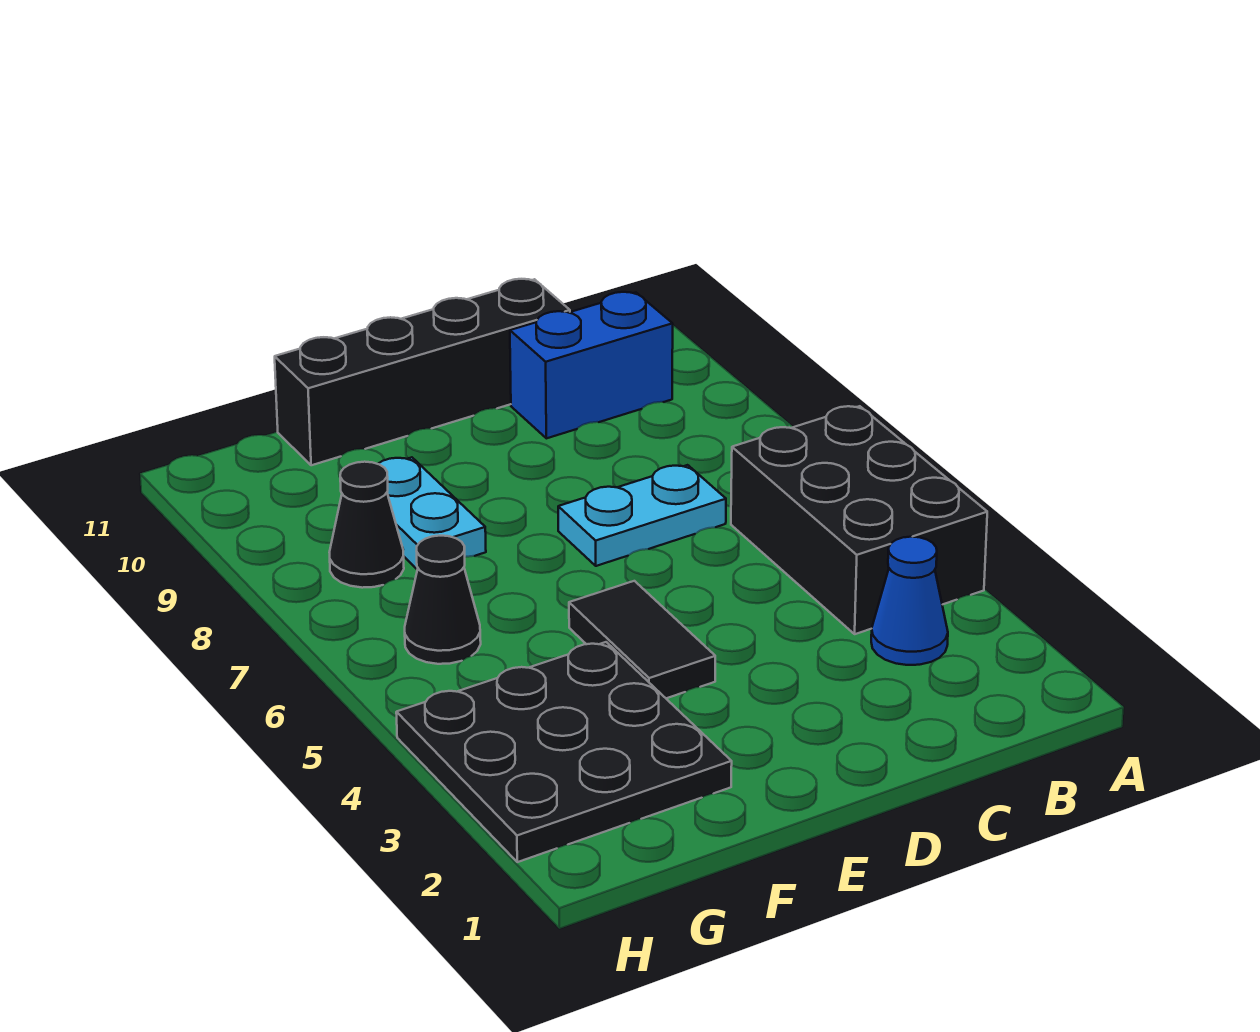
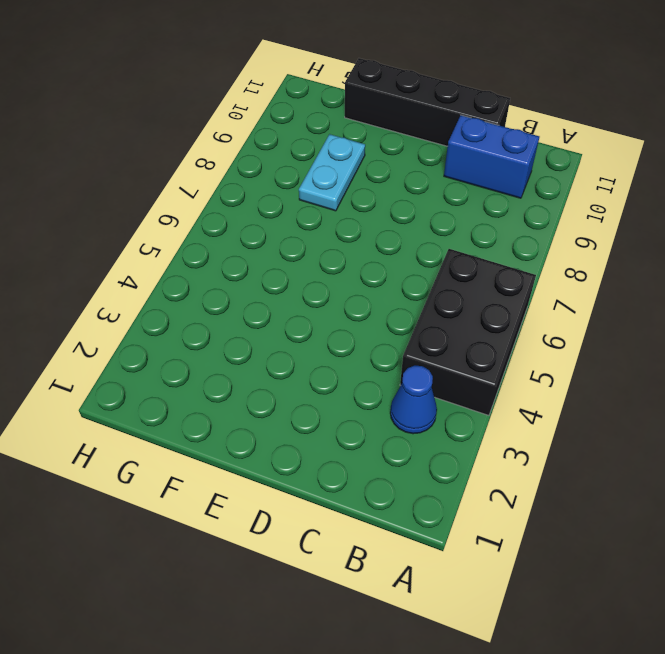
none -> cyan 1x2 plate [558,465,726,566]
none -> black 1x2 tile [569,581,715,698]

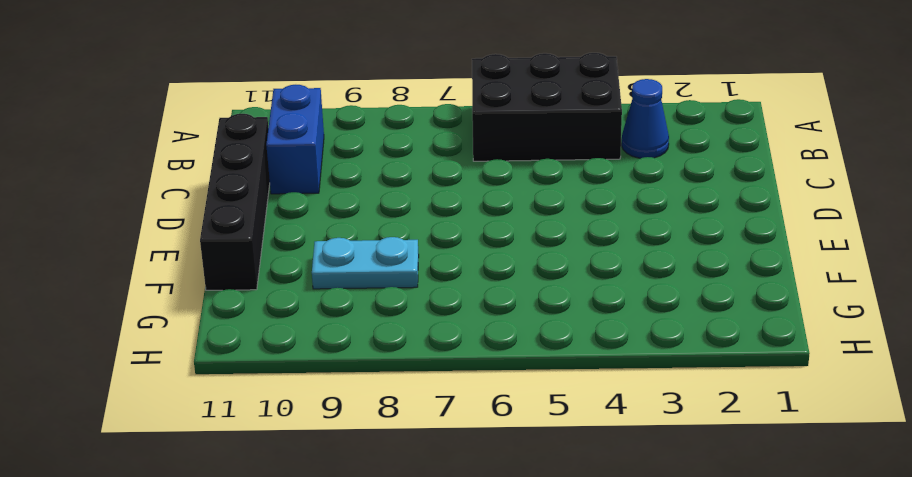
none -> cyan 1x2 plate [558,465,726,566]
none -> black 1x2 tile [569,581,715,698]

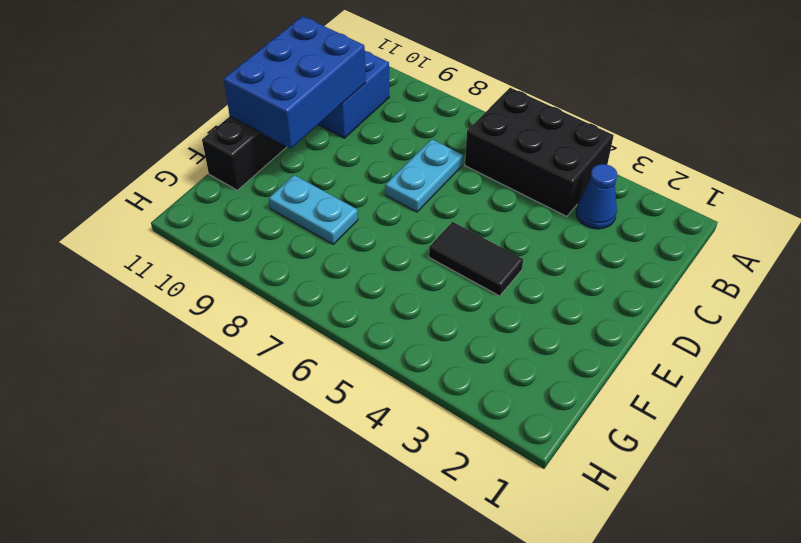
blue 2x3 brick [223,16,366,149] -> none
none -> black 3x3 plate [396,642,732,862]
none -> black 1x1 cone [405,536,481,664]

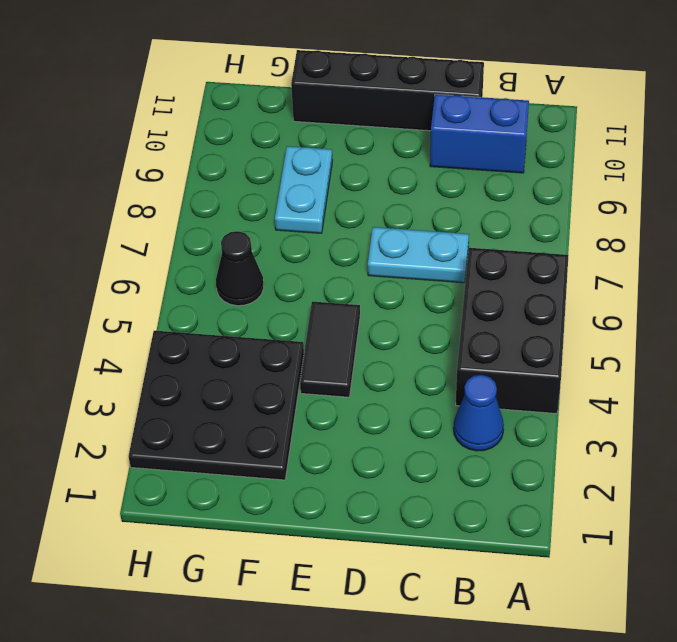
none -> black 1x1 cone [329,462,404,588]

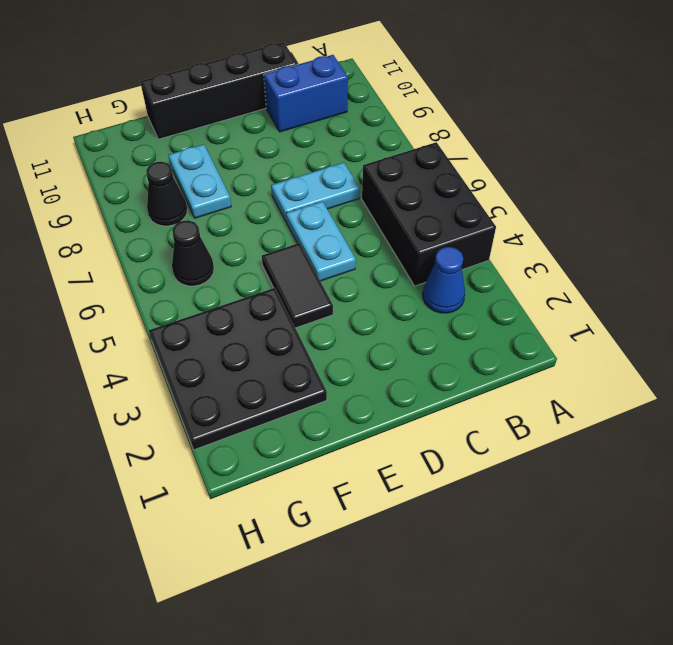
cyan 1x2 plate [286,201,356,281] -> none

